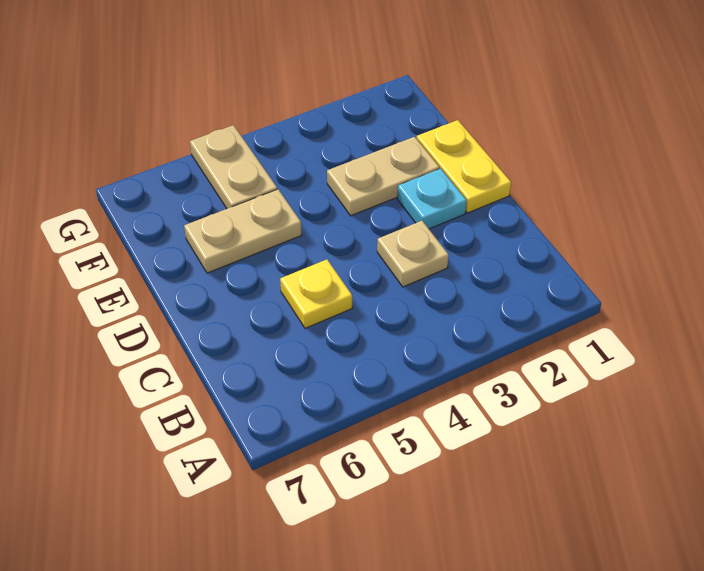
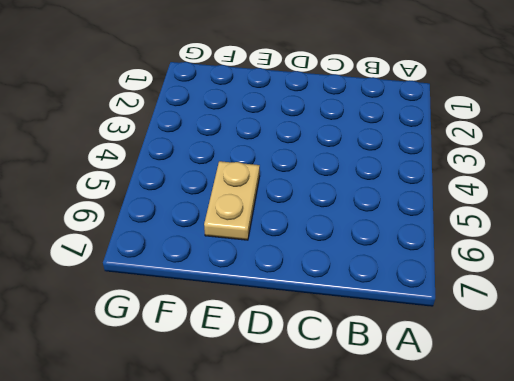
none -> tan 1x1 plate [377,221,449,287]
none -> yellow 1x1 plate [280,260,352,328]

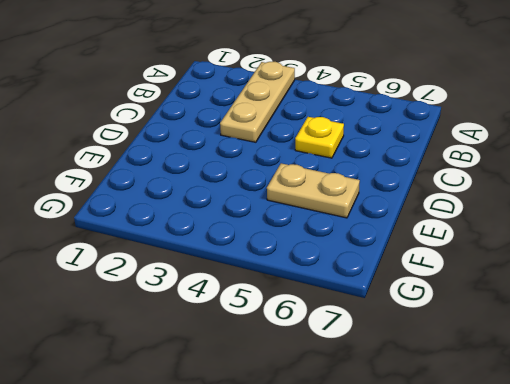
tan 1x3 plate [220,62,295,142] -> tan 1x1 plate [377,221,449,287]
none -> yellow 1x2 plate [417,120,511,213]
none -> cyan 1x1 plate [397,169,467,229]

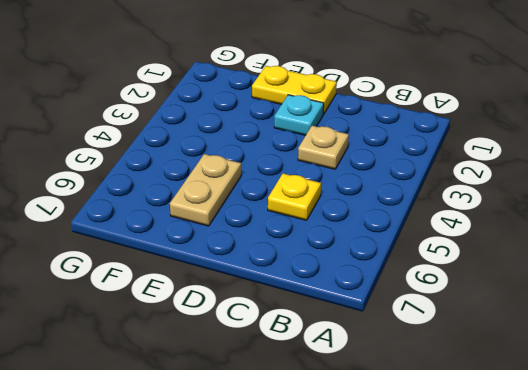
none -> tan 1x2 plate [327,137,439,216]
none -> tan 1x2 plate [190,125,277,209]

